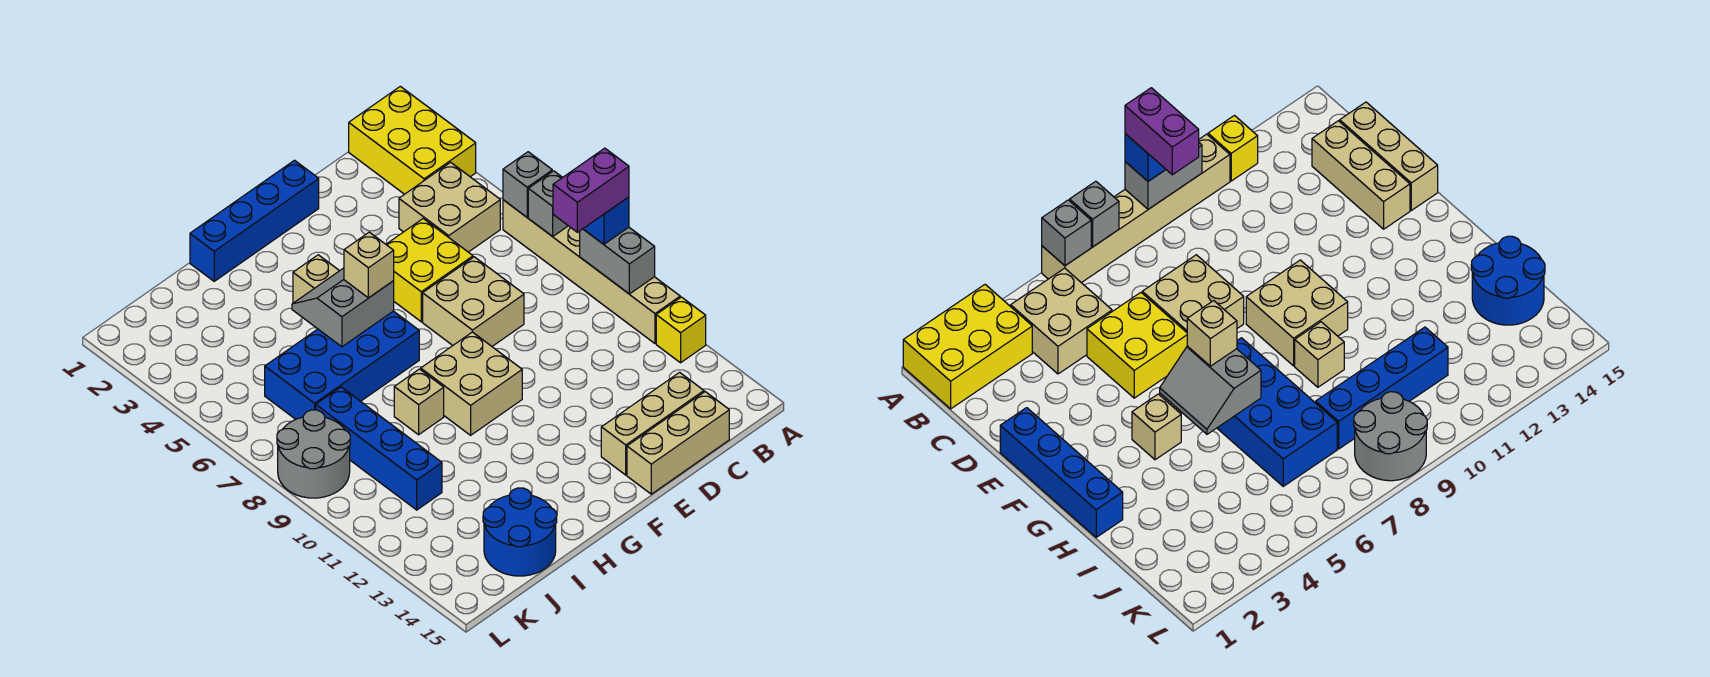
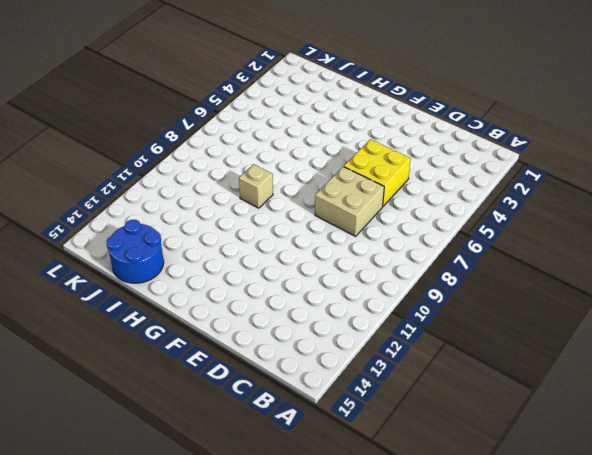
none -> yellow 2x3 brick [349,86,476,194]
none -> tan 1x6 brick [503,200,680,343]
none -> yellow 1x1 brick [656,297,706,363]

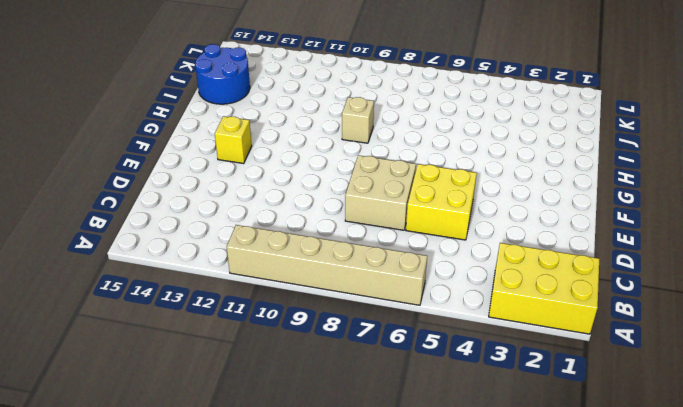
yellow 1x1 brick [215,116,252,164] -> yellow 1x1 brick moved to [656,297,706,363]
none -> tan 2x2 brick [399,162,500,252]
none -> tan 1x3 brick [601,372,704,475]
none -> tan 1x3 brick [627,392,729,494]

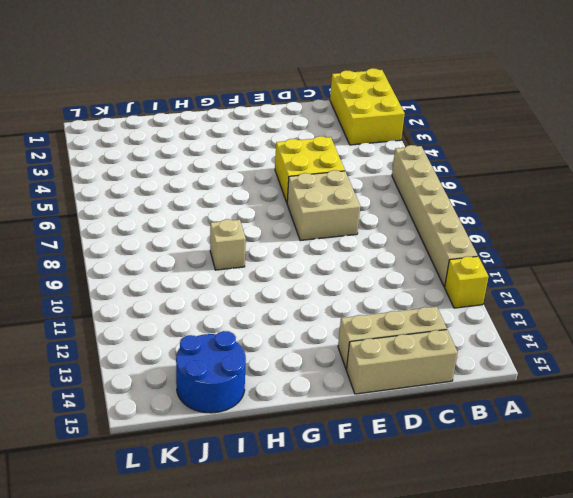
none -> tan 2x2 brick [399,162,500,252]
none -> blue 1x4 brick [190,160,319,281]
none -> tan 2x2 brick [421,332,522,435]

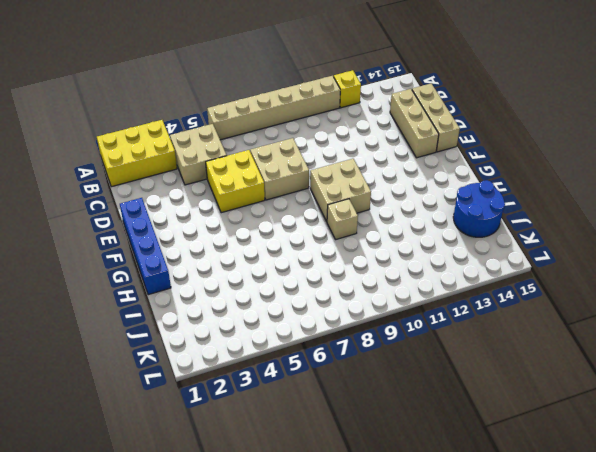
none -> tan 1x1 brick [293,255,339,303]
none -> blue 2x4 brick [265,311,419,419]
none -> blue 1x4 brick [316,387,442,510]

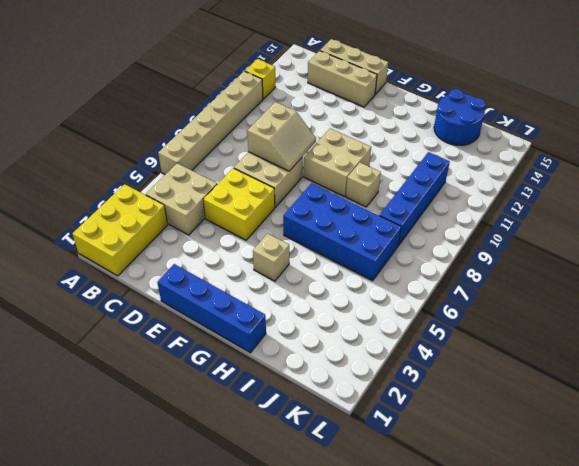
tan 2x2 slope [247,102,316,171] -> none
none -> grey 2x2 round brick [277,410,350,498]
none -> grey 1x1 brick [503,152,552,217]
none -> grey 1x1 brick [528,171,568,236]

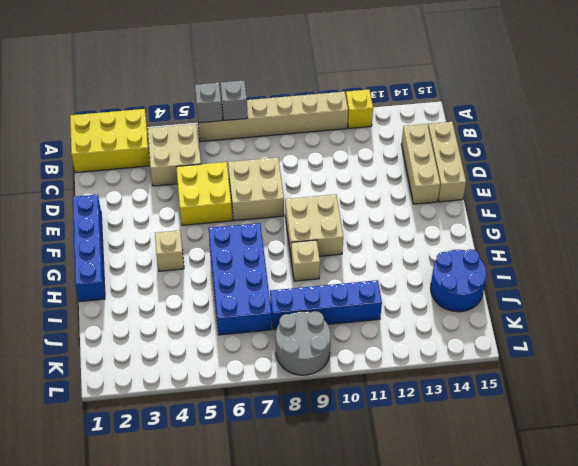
none -> grey 1x2 brick [580,227,655,294]
none -> grey 2x2 slope [292,268,394,347]
none -> blue 1x1 brick [583,197,629,244]

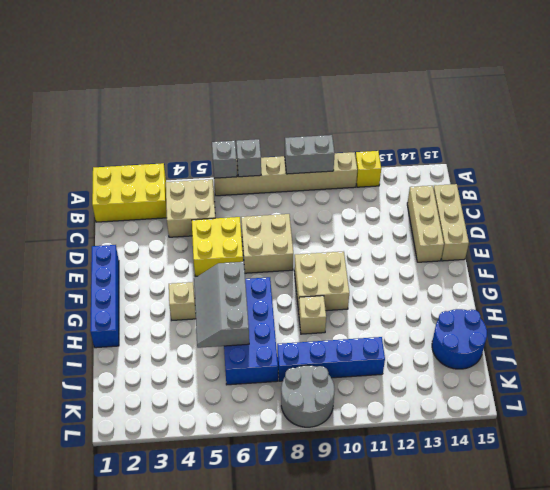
grey 2x3 slope [194,262,249,348] -> grey 2x2 slope [292,268,394,347]
none -> blue 1x1 brick [583,197,629,244]
none -> tan 1x1 brick [344,232,394,298]
none -> purple 1x2 brick [553,148,629,232]

